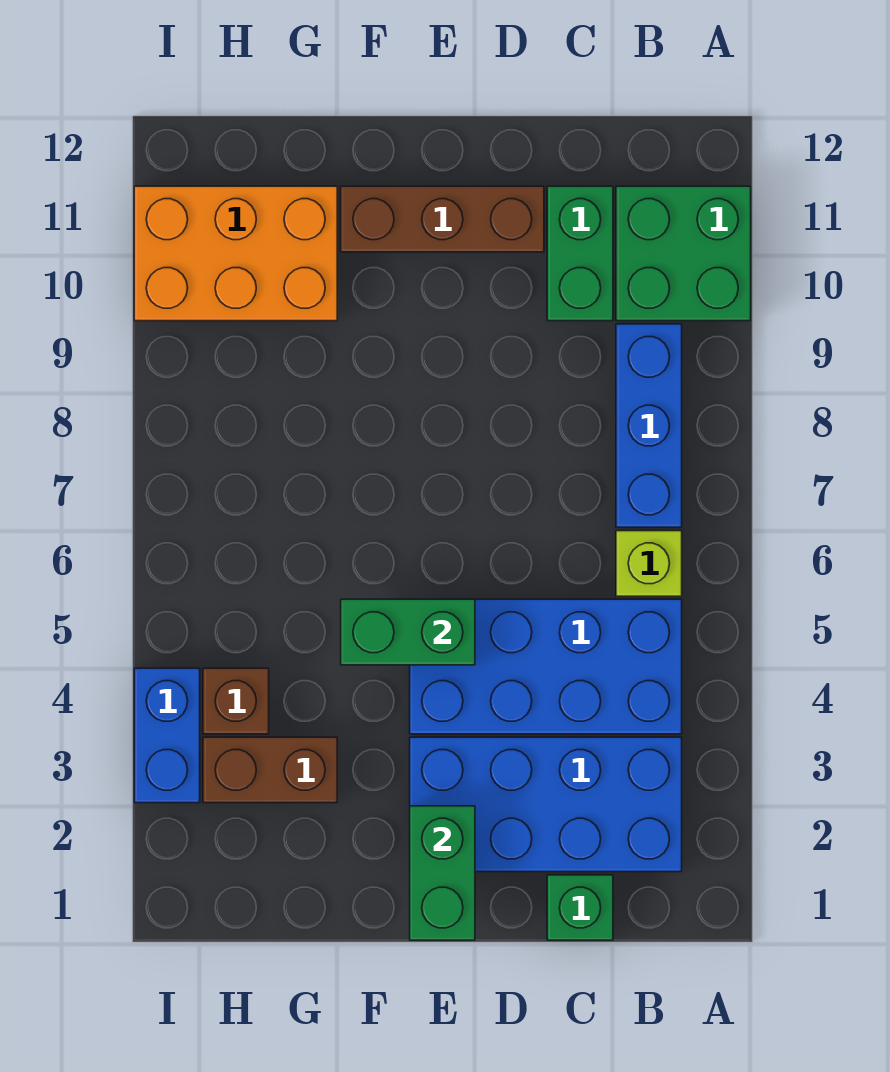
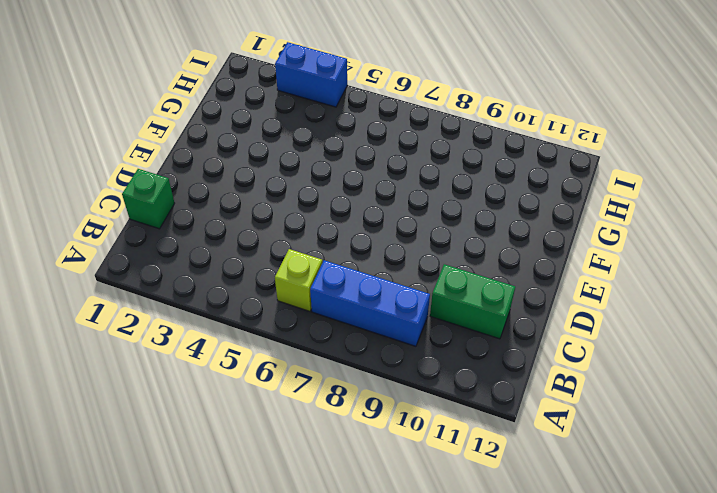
none -> green 2x2 brick [616,186,751,321]
none -> blue 2x4 brick [410,737,682,872]
none -> blue 2x4 brick [410,599,682,734]

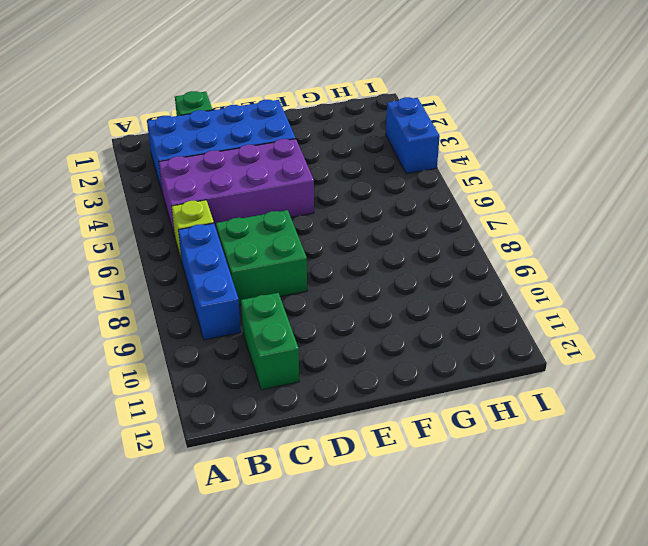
purple 2x4 brick [159,139,314,236] -> blue 2x4 brick [410,599,682,734]
green 2x2 brick [216,210,307,304] -> green 2x2 brick moved to [616,186,751,321]
none -> brown 1x3 brick [341,186,544,252]
none -> brown 1x2 brick [203,737,337,803]
none -> orange 2x3 brick [134,186,337,321]

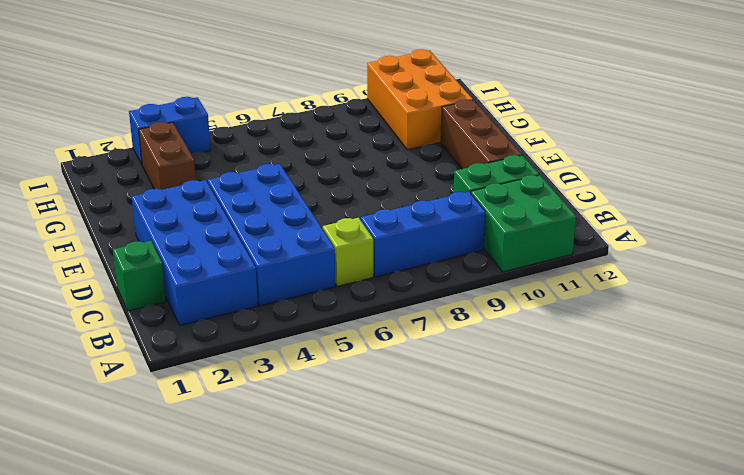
none -> brown 1x1 brick [203,668,269,734]
none -> green 1x2 brick [410,806,475,940]
none -> green 1x2 brick [341,599,475,665]

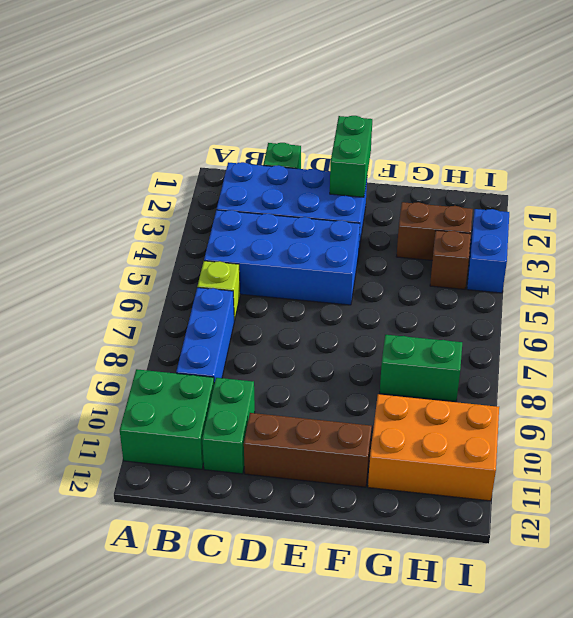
green 1x2 brick [380,335,462,401] -> green 1x2 brick moved to [341,599,475,665]

